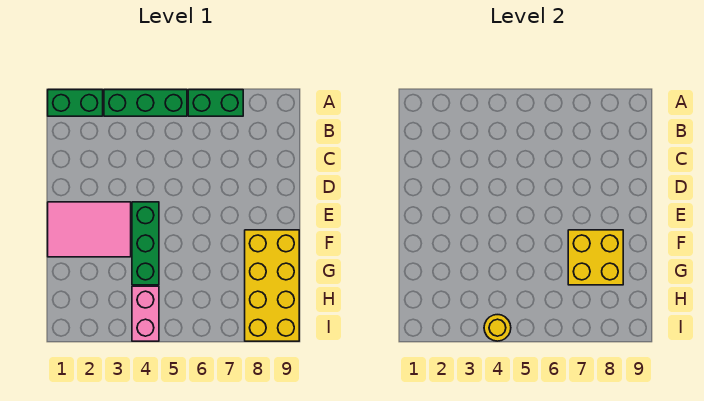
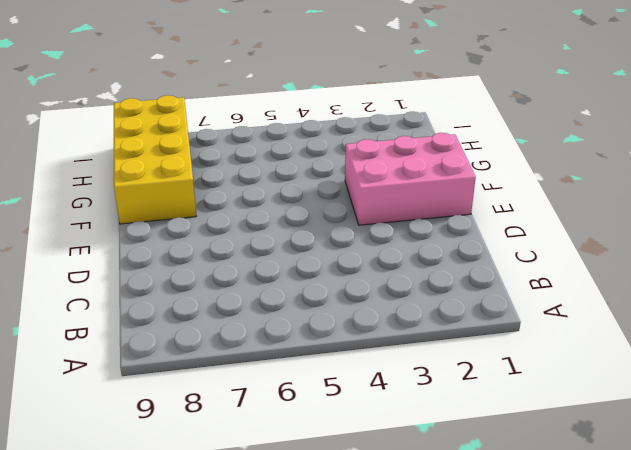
pink 2x3 brick [345,133,476,225] -> pink 2x3 tile [48,202,131,257]
none -> green 1x2 brick [48,90,103,116]
none -> green 1x3 brick [104,90,187,116]

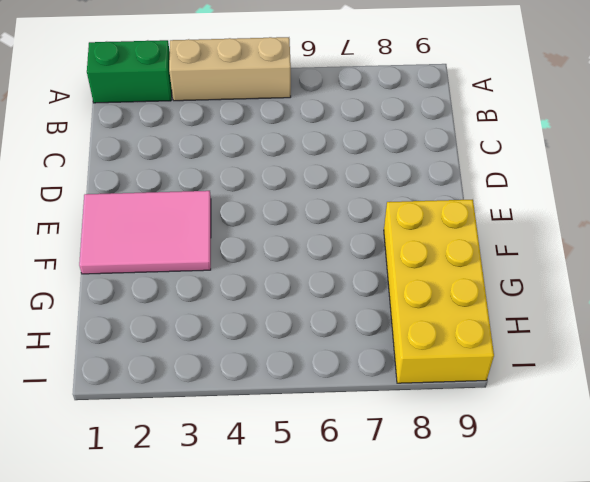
tan 1x3 brick [169,37,291,101] -> green 1x3 brick [104,90,187,116]
none -> green 1x2 brick [188,90,243,116]
none -> green 1x3 brick [132,202,159,285]

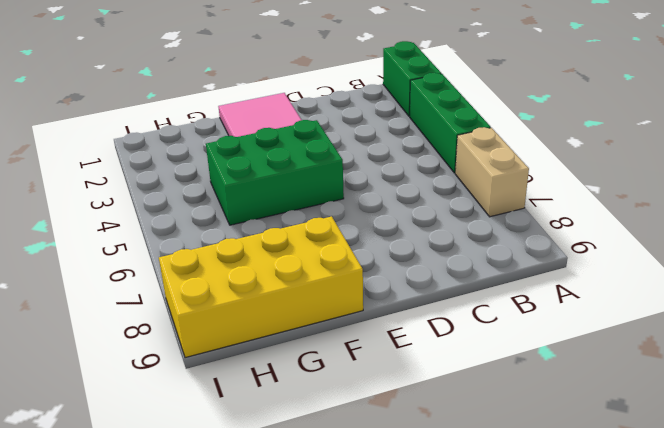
tan 1x2 brick [455,127,529,217] -> green 1x2 brick [188,90,243,116]
green 2x3 brick [206,120,344,225] -> green 1x3 brick [132,202,159,285]
none -> pink 1x2 brick [132,286,159,341]
none -> yellow 2x2 brick [568,230,623,285]

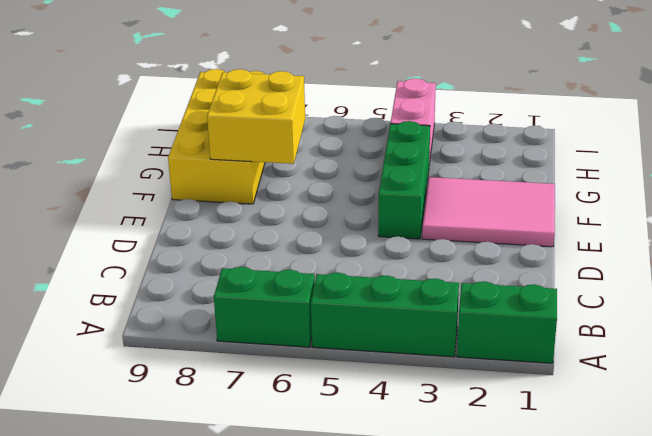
none -> yellow 1x1 round brick [484,315,511,341]

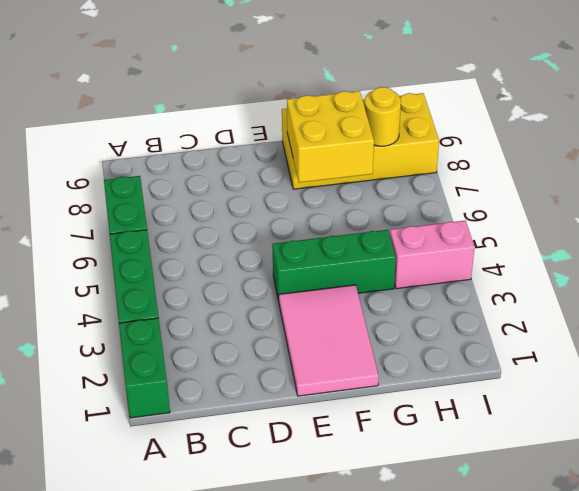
yellow 1x1 round brick [365,87,401,146] -> yellow 1x1 round brick moved to [484,315,511,341]

